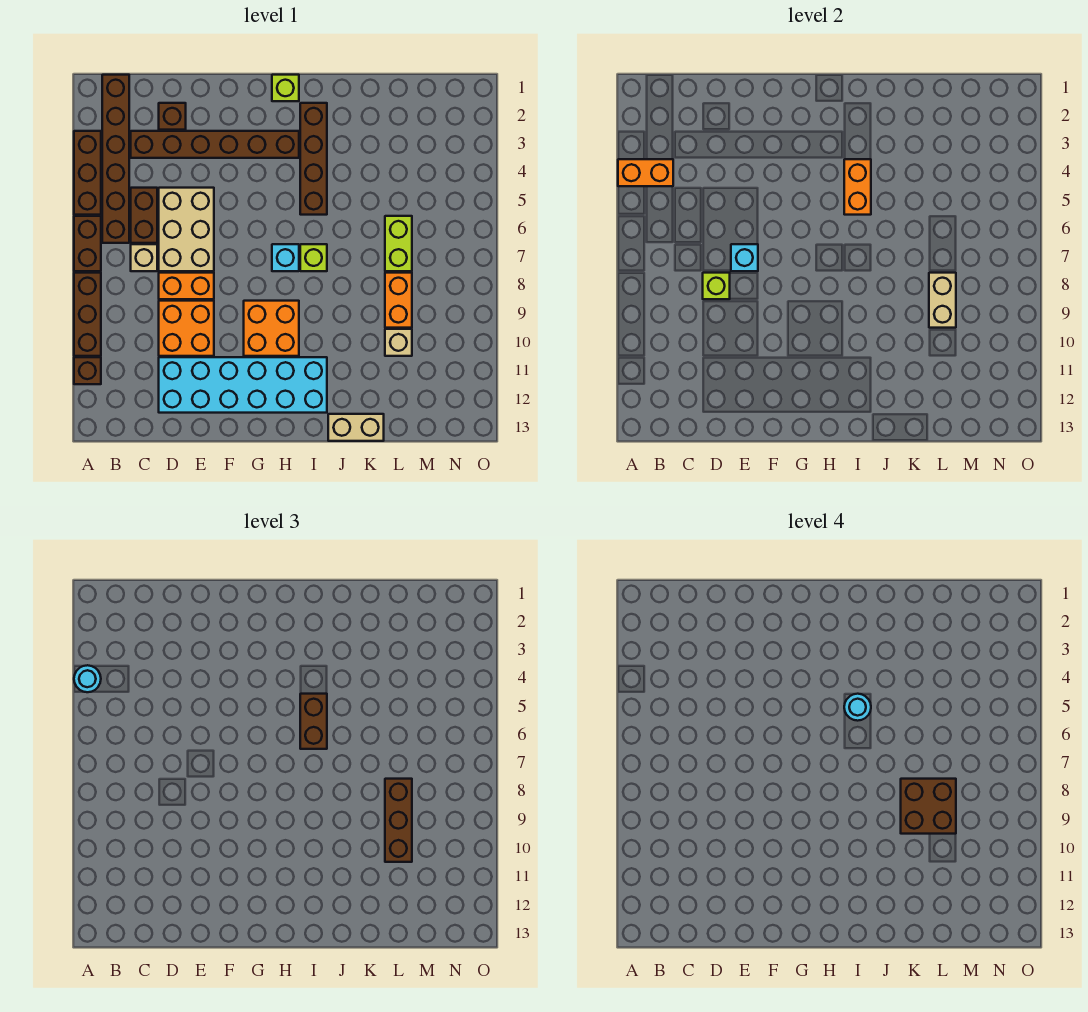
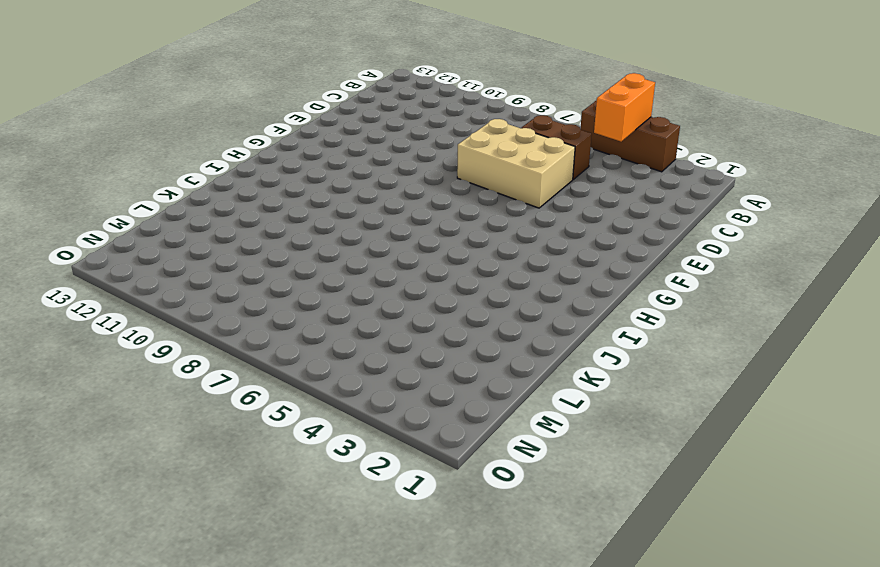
none -> brown 1x2 brick [74,216,101,271]
none -> brown 1x3 brick [74,273,101,356]
none -> brown 1x1 brick [74,357,101,384]
none -> brown 1x6 brick [102,75,129,243]

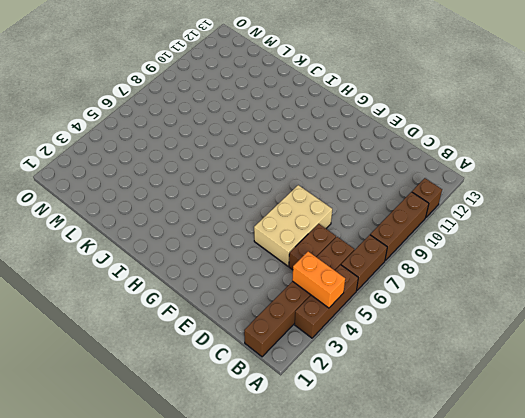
none -> brown 1x6 brick [131,131,299,158]
none -> tan 1x1 brick [131,244,157,271]
none -> brown 1x1 brick [159,103,186,130]
none -> orange 1x2 brick [159,273,214,299]

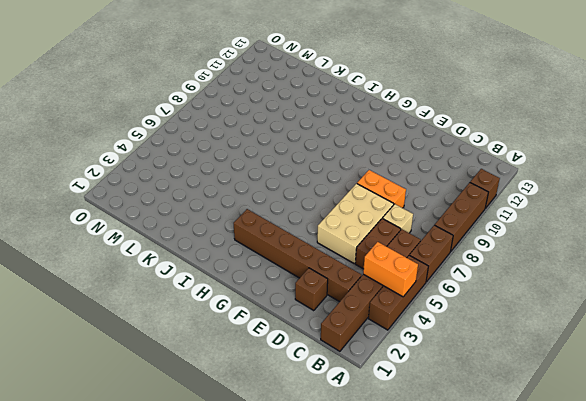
none -> orange 2x2 brick [159,301,214,356]
none -> cyan 2x6 brick [159,357,327,413]
none -> orange 2x2 brick [244,301,299,356]
none -> lime 1x1 brick [272,75,299,101]

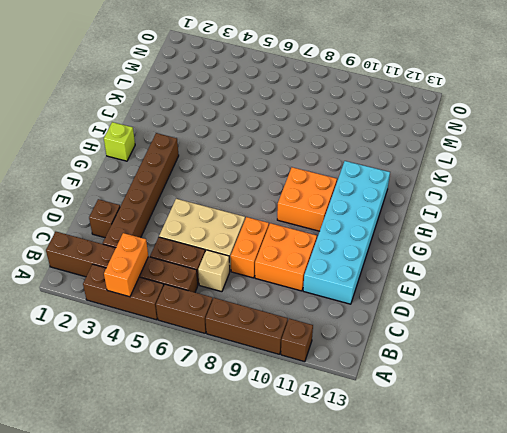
none -> cyan 1x1 brick [272,244,299,271]
none -> brown 1x4 brick [300,103,327,215]
none -> lime 1x1 brick [300,244,327,271]
none -> tan 1x2 brick [328,414,384,441]

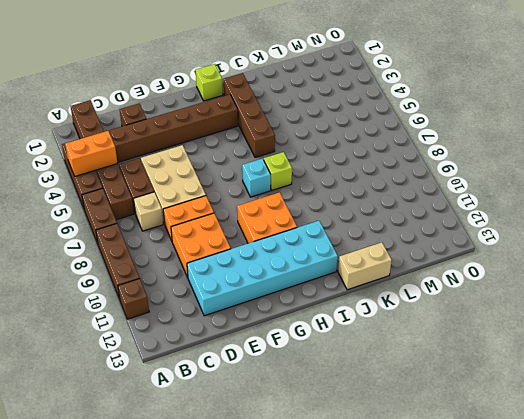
none -> lime 1x2 brick [385,216,412,271]
none -> orange 1x2 brick [385,273,412,328]
none -> tan 1x1 brick [385,329,412,356]
none -> lime 1x1 brick [703,273,730,299]

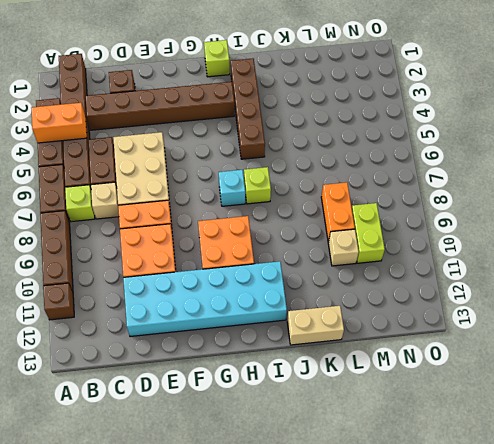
lime 1x1 brick [65,185,95,222] -> lime 1x1 brick moved to [703,273,730,299]
lime 1x2 brick [352,203,385,263] -> lime 1x2 brick moved to [385,216,412,271]
none -> cyan 1x1 brick [731,244,758,271]
none -> orange 1x2 brick [844,159,871,215]
none -> tan 1x2 brick [929,273,956,328]
none -> cyan 1x1 round brick [74,665,101,692]

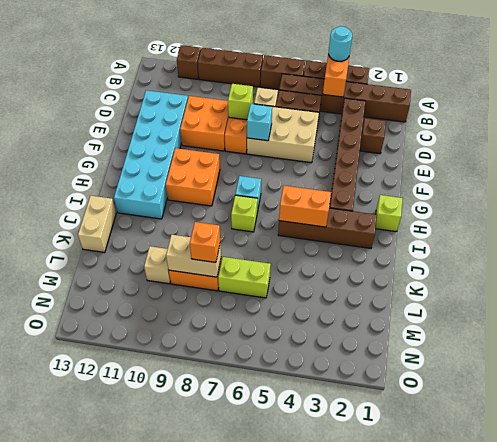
orange 1x1 brick [190,222,220,262] -> brown 1x3 brick [385,779,412,862]
none -> brown 1x2 brick [300,694,327,749]
none -> cyan 1x1 round brick [844,694,871,721]
none -> brown 2x2 brick [901,779,956,834]

